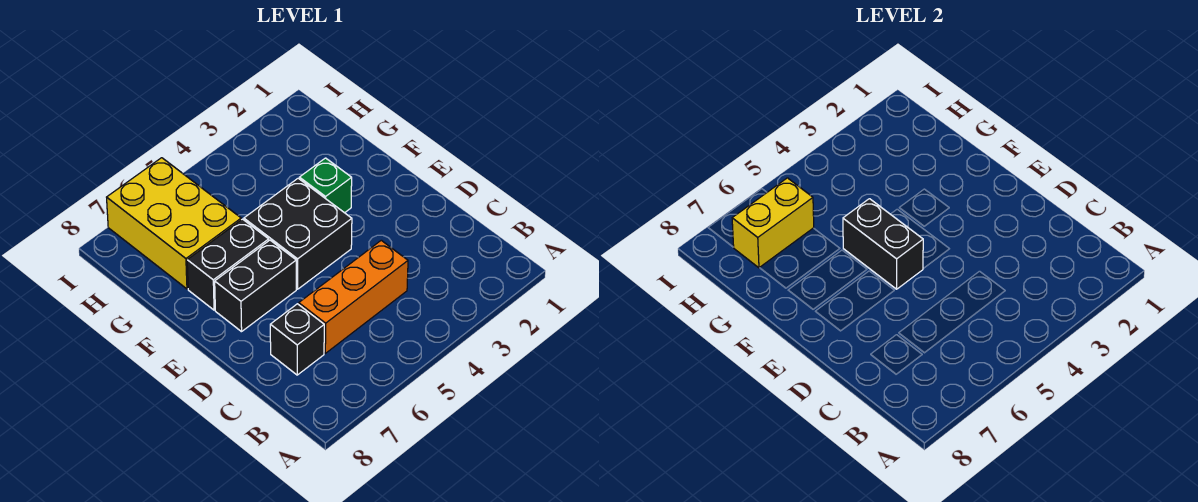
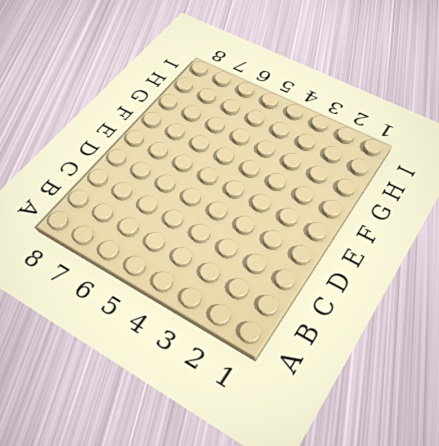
none -> orange 1x3 brick [299,240,408,353]
none -> black 1x1 brick [270,304,324,375]

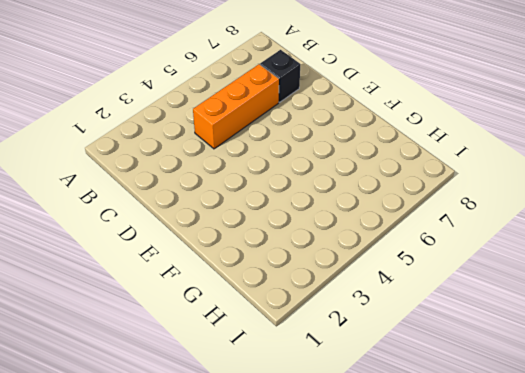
none -> black 2x2 brick [244,178,352,289]
none -> black 1x2 brick [215,240,296,332]

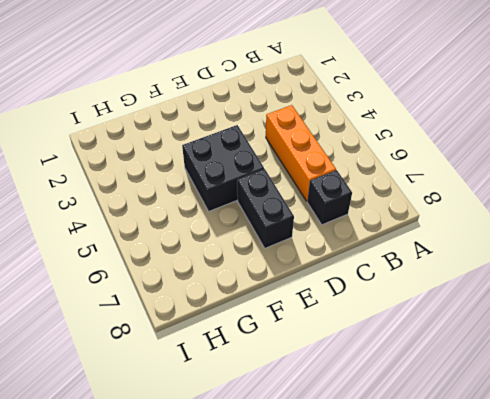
none -> green 1x1 brick [299,158,352,213]
none -> black 1x2 brick [187,219,269,310]

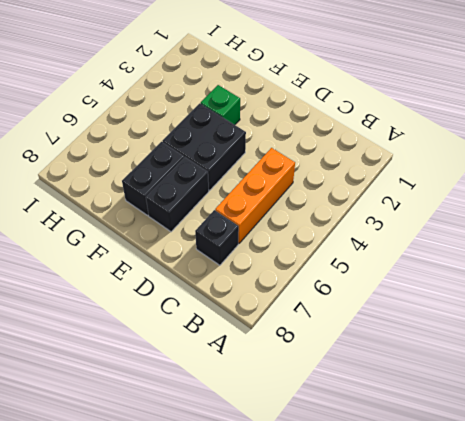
none -> yellow 2x3 brick [107,158,241,289]
none -> black 1x2 brick [843,199,923,289]

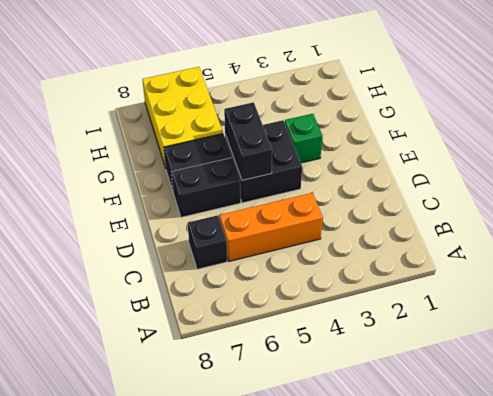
none -> yellow 1x2 brick [732,178,814,268]

